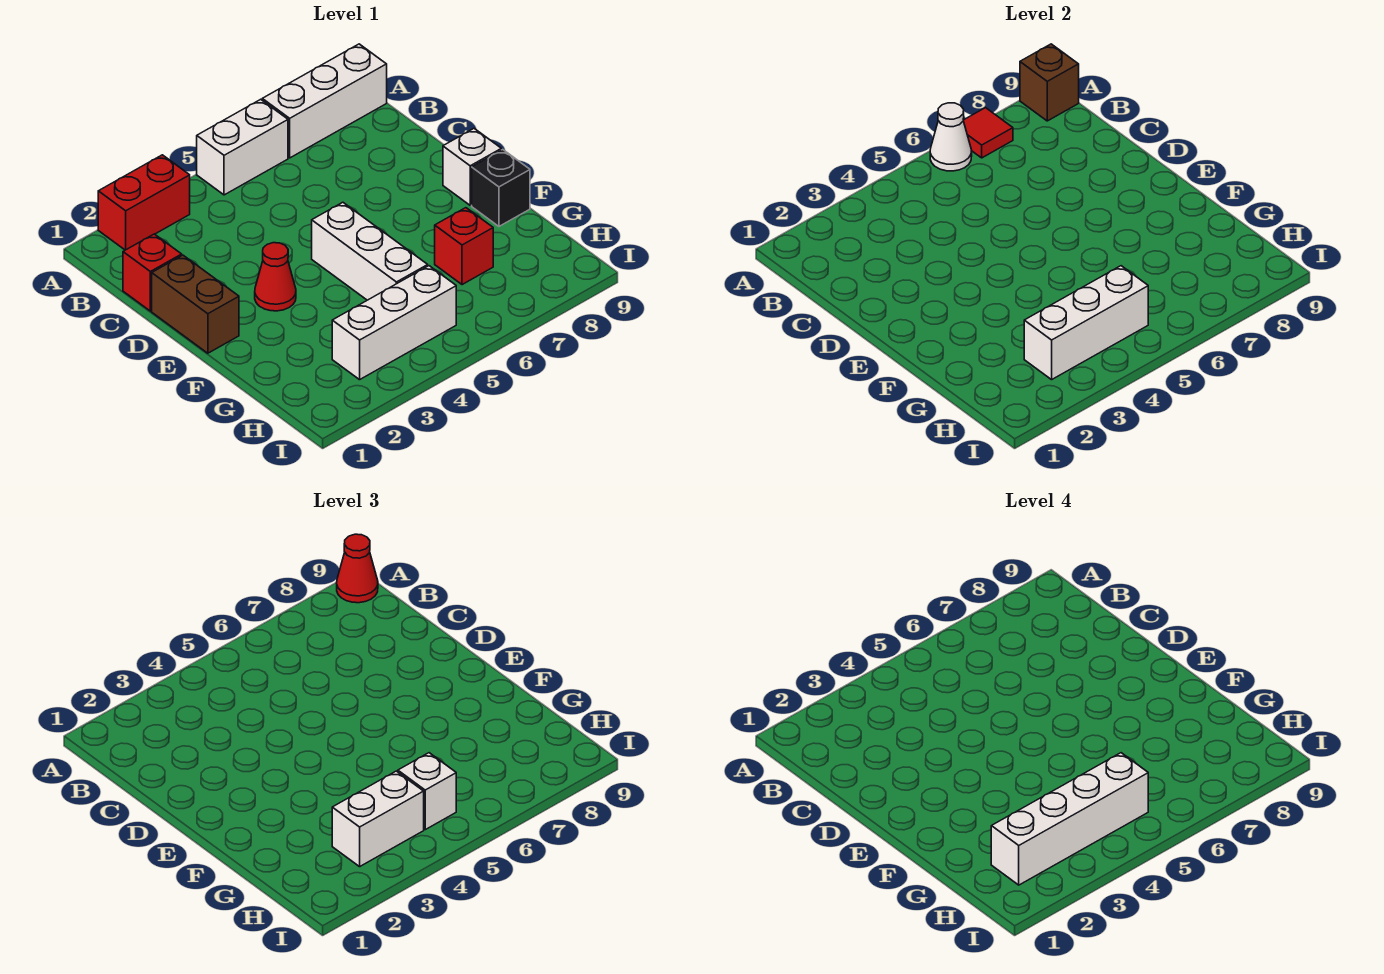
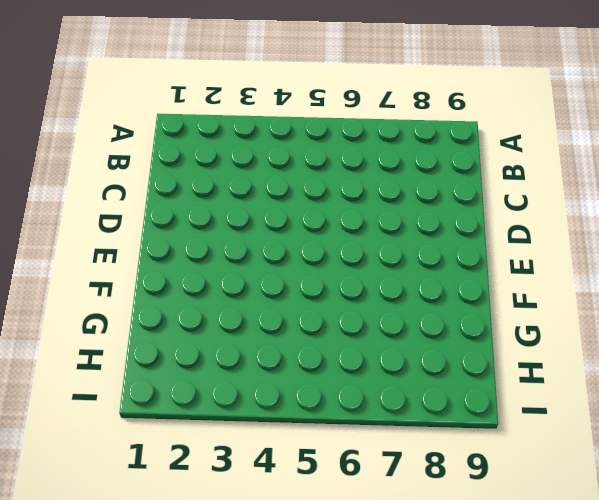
none -> red 1x2 brick [98,155,190,250]
none -> white 1x2 brick [197,99,288,195]
none -> white 1x3 brick [262,44,387,158]

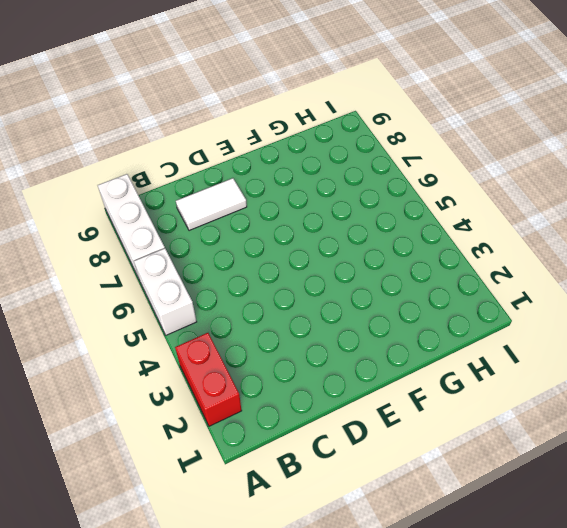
white 1x2 tile [176,178,247,231] -> none
none -> red 1x1 brick [123,234,182,311]
none -> brown 1x2 brick [152,255,239,353]
none -> red 1x1 cone [255,243,296,311]

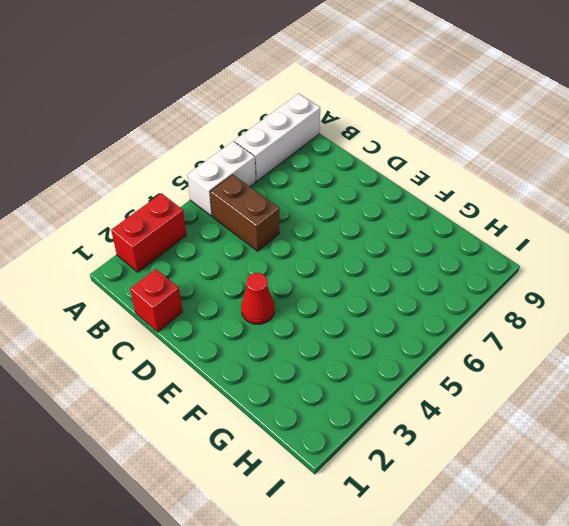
brown 1x2 brick [210,175,279,251] -> brown 1x2 brick moved to [152,255,239,353]
none -> white 1x3 brick [312,202,428,300]
none -> white 1x1 brick [443,129,501,205]
none -> black 1x1 brick [472,150,530,226]

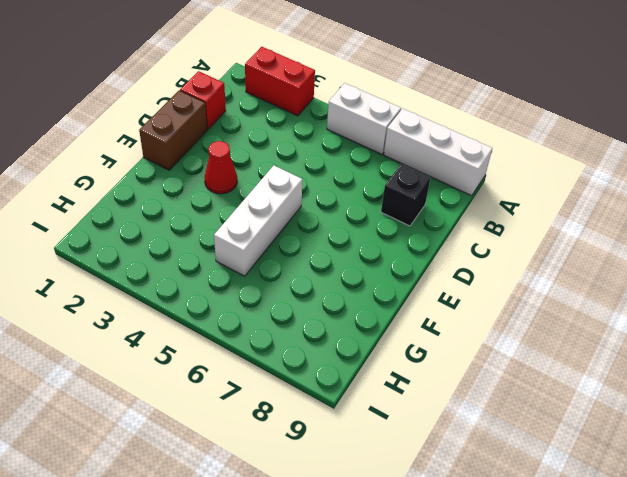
black 1x1 brick [381,164,430,226] -> black 1x1 brick moved to [472,150,530,226]
none -> white 1x1 brick [443,129,501,205]
none -> red 1x1 brick [435,208,493,285]
none -> white 1x3 brick [332,266,456,380]

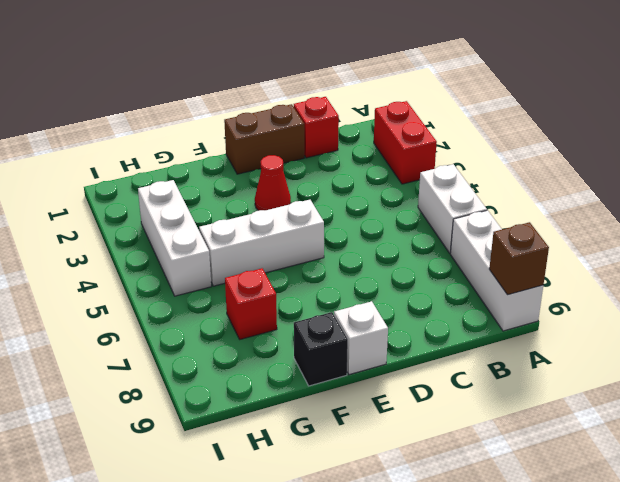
none -> white 1x1 cone [930,103,972,171]
none -> red 1x1 tile [963,108,1013,158]
none -> white 1x3 brick [1024,266,1148,380]

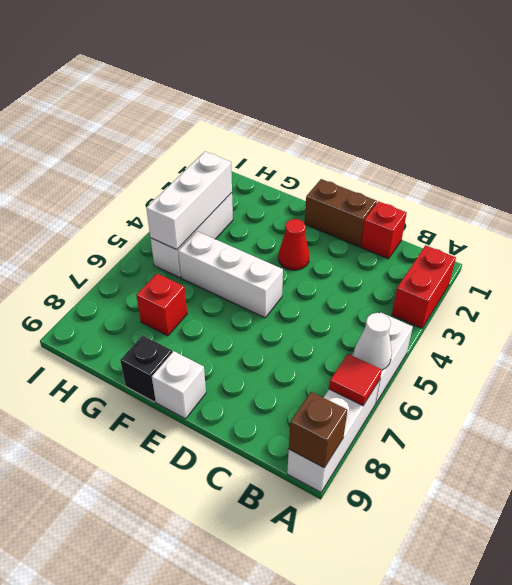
none -> red 1x1 cone [337,534,378,603]
none -> white 1x2 brick [332,771,424,867]
none -> white 1x1 brick [398,753,456,830]

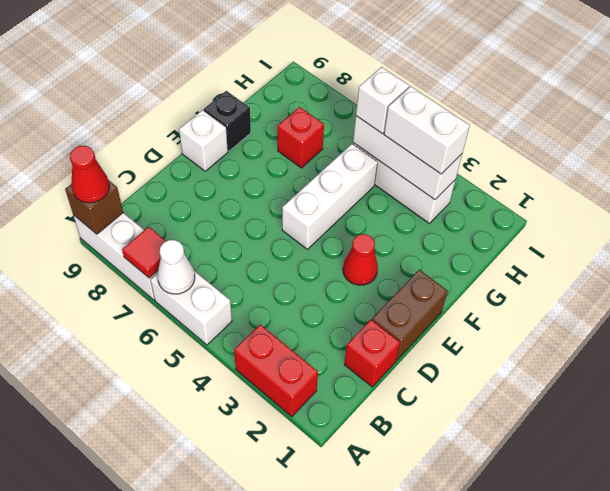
none -> white 1x4 brick [991,753,1148,885]

